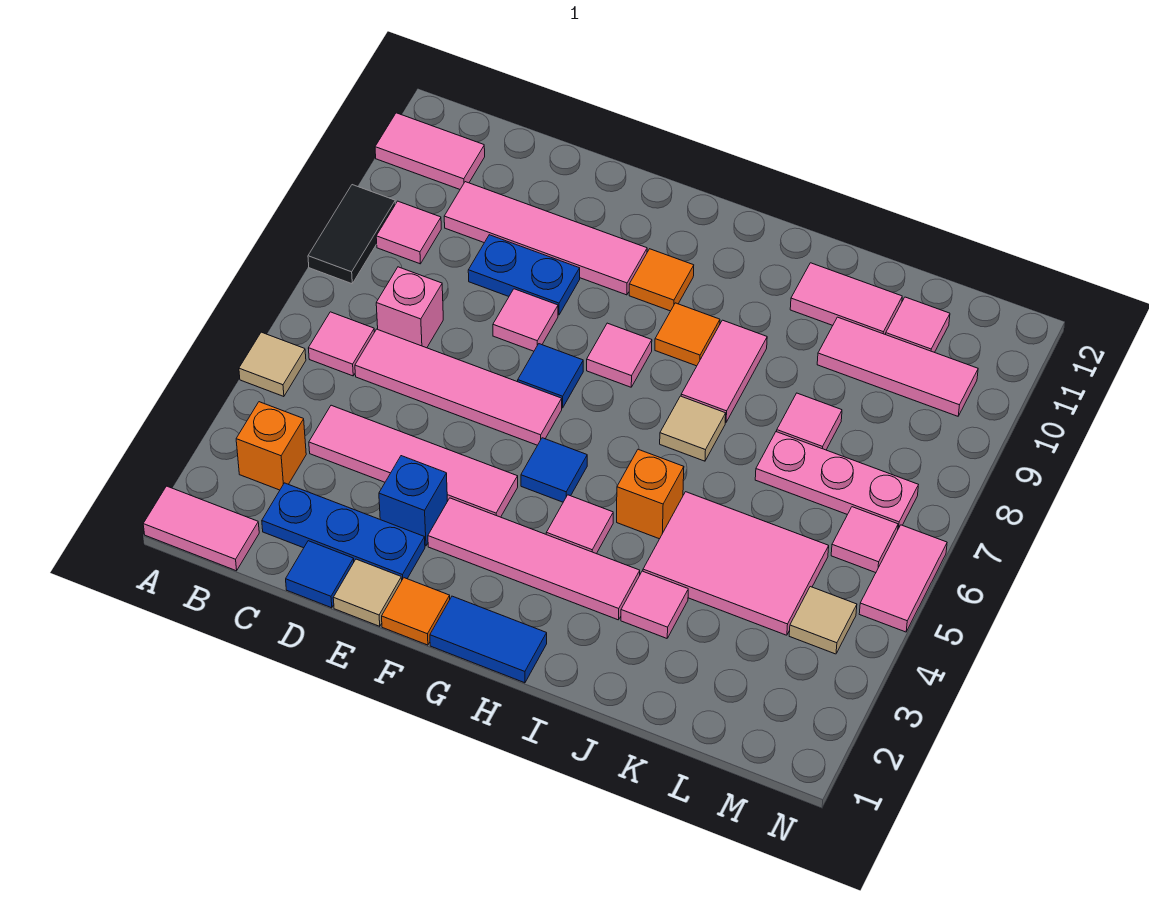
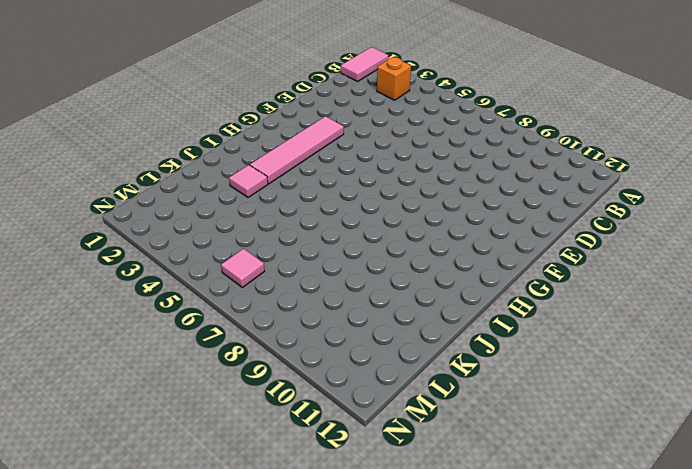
none -> tan 1x1 tile [239,332,306,397]
none -> black 1x2 tile [308,185,395,284]
none -> pink 1x2 tile [375,113,485,189]
none -> pink 1x1 tile [308,312,374,376]

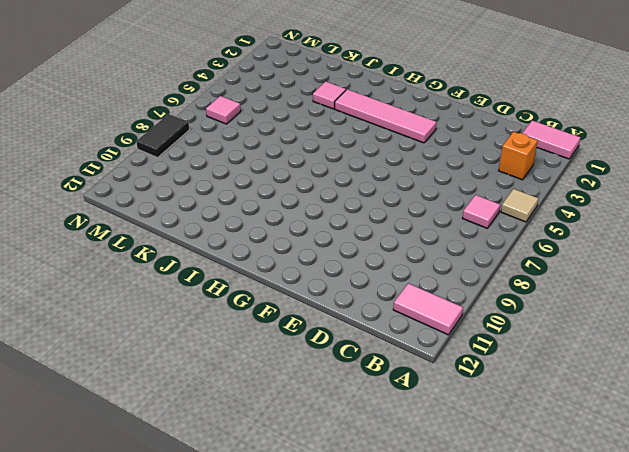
black 1x2 tile [136,114,189,158] -> black 1x2 tile moved to [308,185,395,284]
none -> pink 1x1 tile [376,201,441,264]
none -> blue 1x3 plate [262,483,425,580]
none -> pink 1x4 tile [309,405,518,517]
none -> pink 1x4 tile [355,329,562,445]

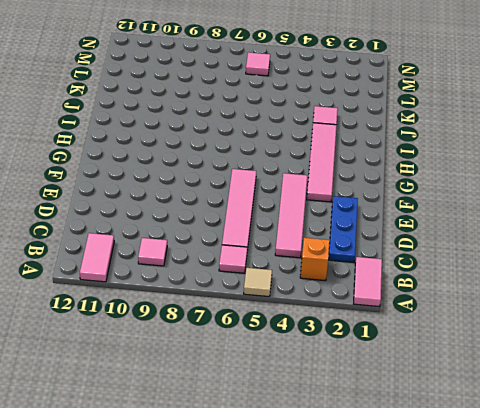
none -> black 1x2 tile [308,185,395,284]
none -> pink 1x1 brick [376,267,443,348]
none -> pink 1x4 tile [444,182,647,295]
none -> blue 1x1 tile [286,541,354,608]

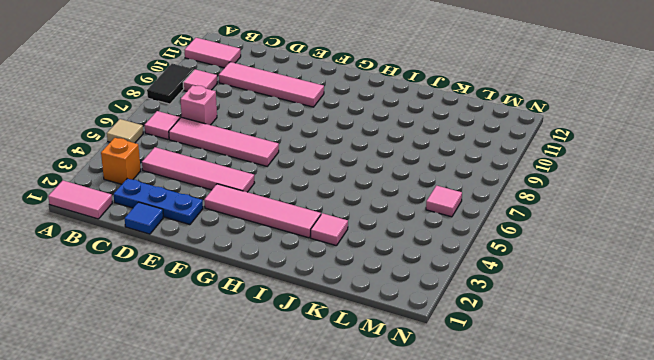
none -> blue 1x2 plate [468,235,580,315]
none -> tan 1x1 tile [333,559,402,626]
none -> blue 1x1 brick [379,456,447,546]
none -> pink 1x1 tile [493,289,558,351]

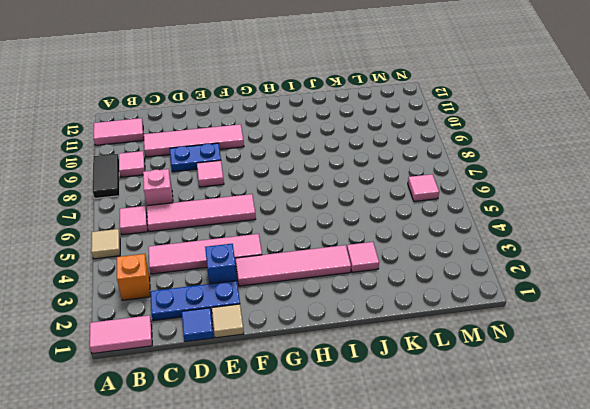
none -> orange 1x1 tile [382,578,450,645]
none -> blue 1x1 tile [518,344,583,408]
none -> blue 1x2 tile [430,596,547,683]
none -> blue 1x1 tile [521,438,587,502]

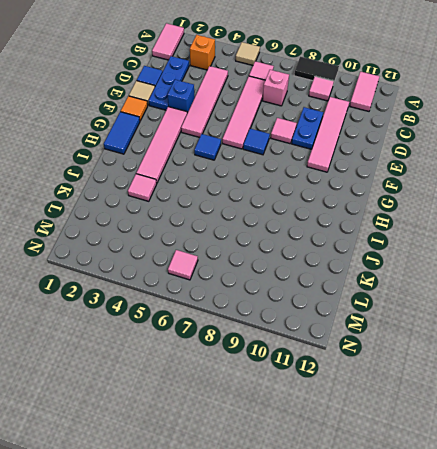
none -> pink 1x1 tile [587,323,652,387]
none -> orange 1x1 tile [629,249,694,311]
none -> pink 1x1 tile [546,495,613,554]
none -> orange 1x1 tile [655,303,720,366]

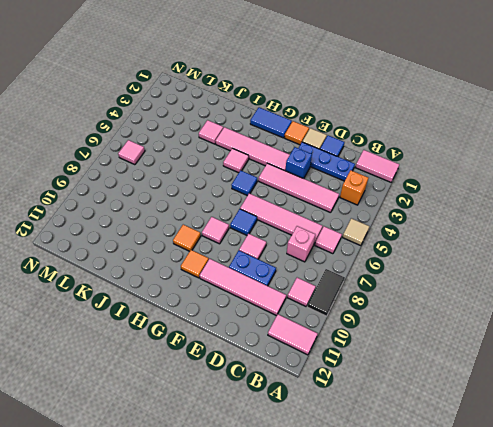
none -> orange 1x1 brick [617,449,684,539]
none -> tan 1x1 tile [660,396,726,461]
none -> pink 1x2 tile [681,320,767,423]
none -> pink 2x3 tile [643,492,829,635]

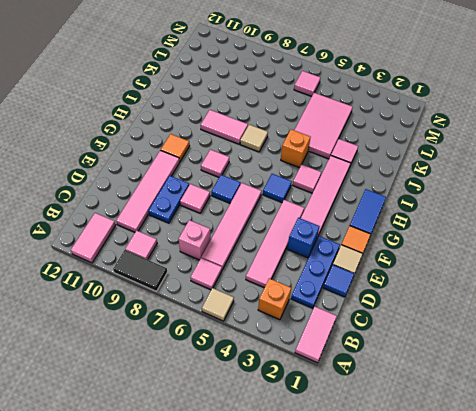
none -> orange 1x1 tile [655,303,720,366]
none -> pink 1x2 tile [790,263,902,335]
none -> pink 1x3 plate [755,432,918,529]
none -> pink 1x1 tile [777,393,842,450]

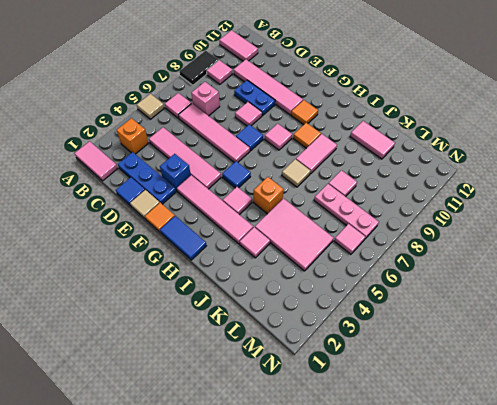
none -> pink 1x3 tile [817,317,978,416]
none -> pink 1x1 tile [886,297,950,352]
none -> tan 1x1 tile [789,587,857,654]
none -> pink 1x2 tile [859,525,947,632]

